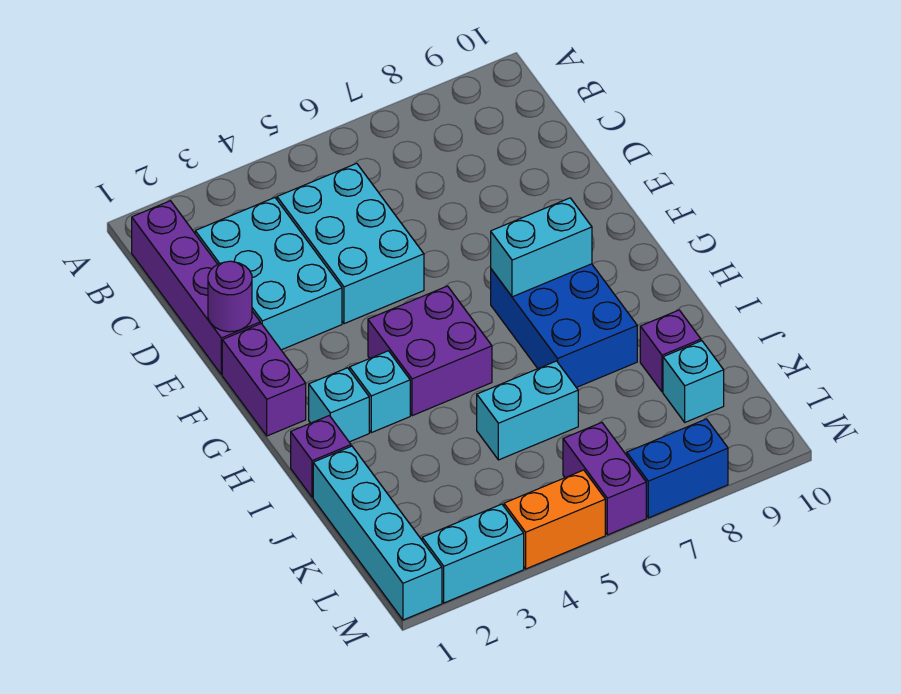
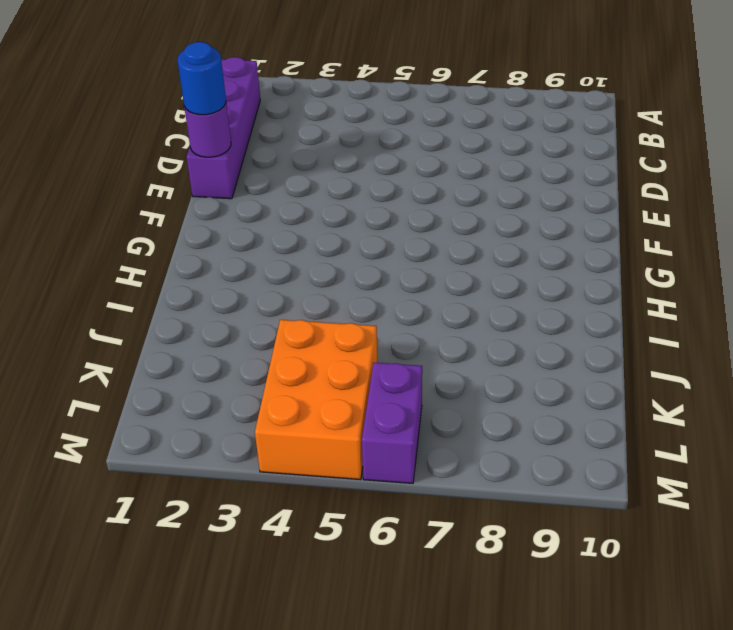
blue 1x1 round brick [177,42,226,115] -> none
orange 2x3 brick [255,320,377,480] -> orange 1x2 brick [504,470,605,569]
none -> cyan 2x3 brick [195,198,342,350]
none -> cyan 2x3 brick [277,163,424,324]
none -> purple 1x2 brick [222,324,306,436]

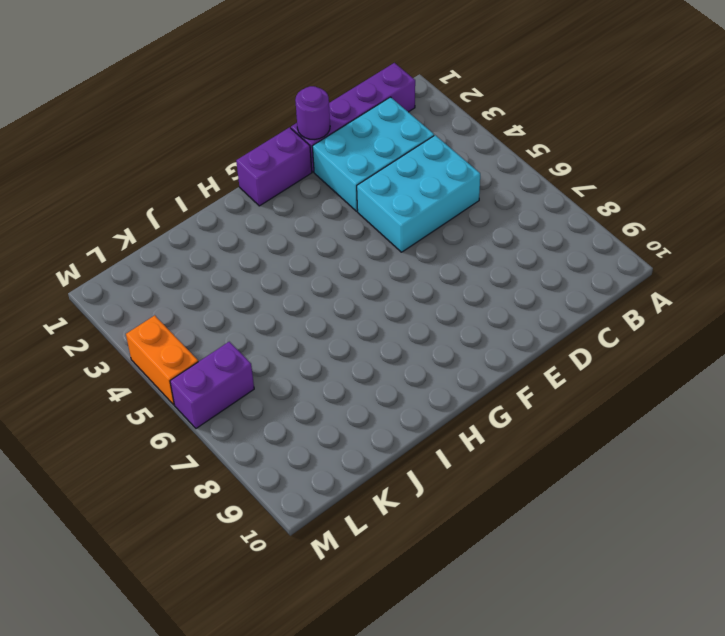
none -> purple 2x2 brick [368,286,492,416]
none -> blue 2x3 brick [491,264,637,388]
none -> cyan 1x1 brick [309,368,369,442]

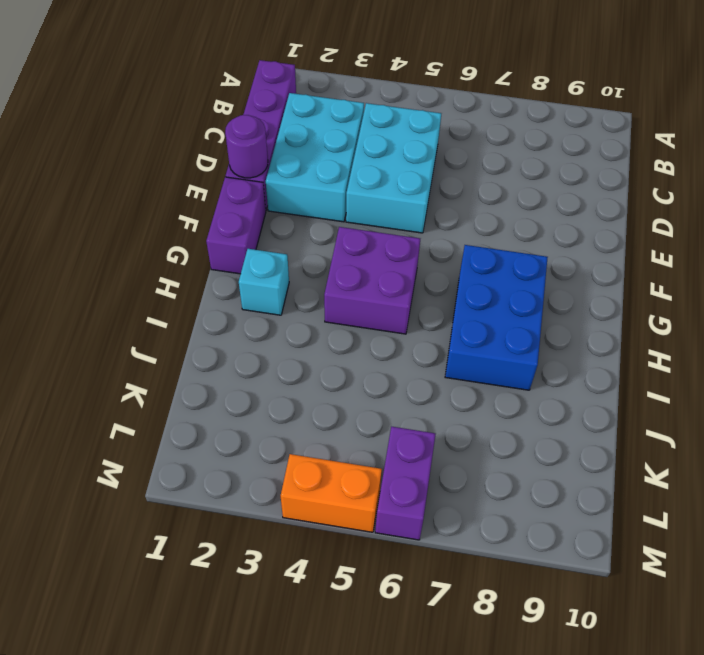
none -> cyan 1x1 brick [350,351,410,433]
none -> purple 1x1 brick [291,416,351,497]
none -> cyan 1x4 brick [313,446,442,620]

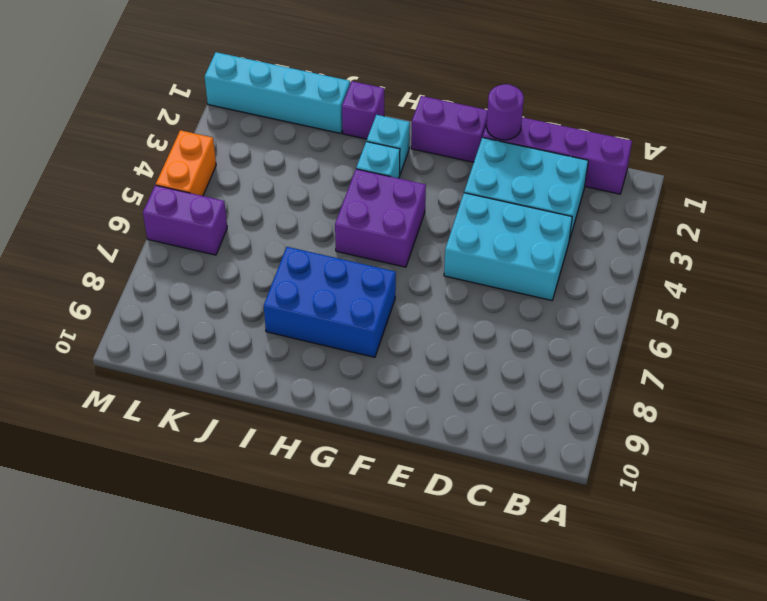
none -> cyan 1x2 brick [477,361,578,460]
none -> purple 1x1 brick [640,310,701,392]
none -> cyan 1x1 brick [663,341,724,422]

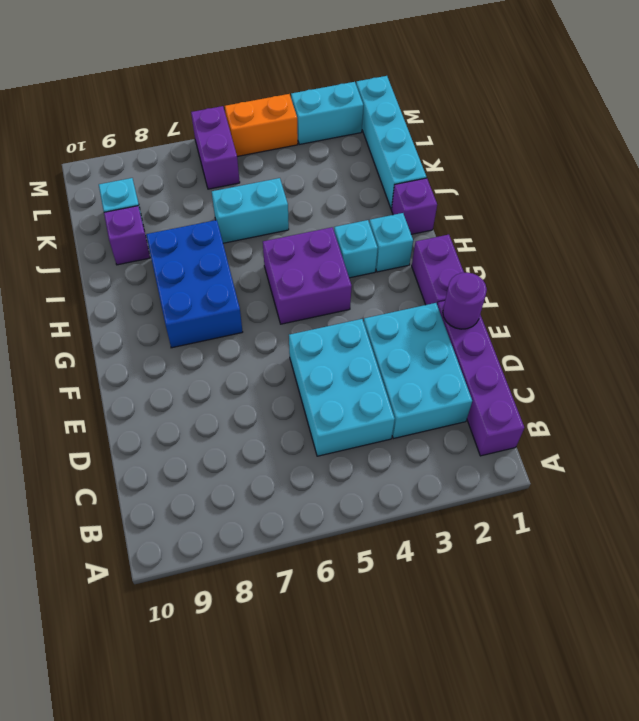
none -> blue 1x2 brick [627,419,728,518]
none -> cyan 1x2 brick [491,198,592,297]

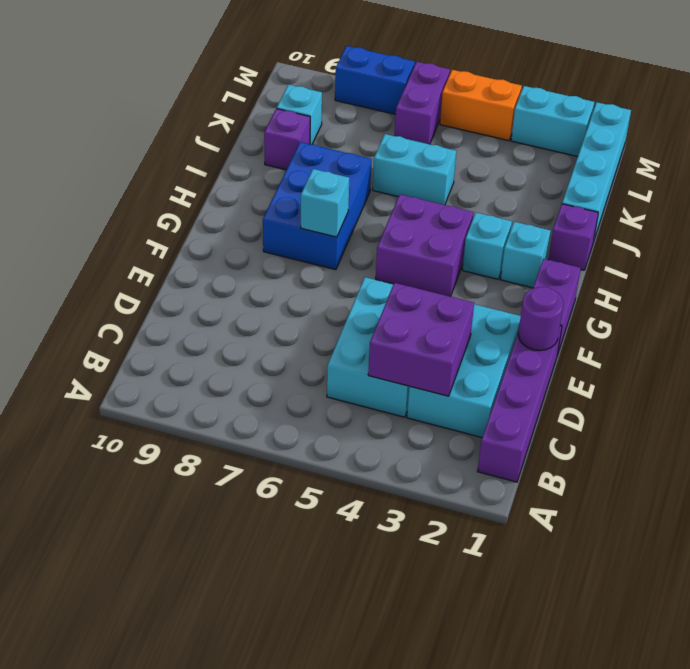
purple 2x2 brick [368,283,474,396] -> none
cyan 1x1 brick [301,169,349,237] -> cyan 1x2 brick [491,198,592,297]

